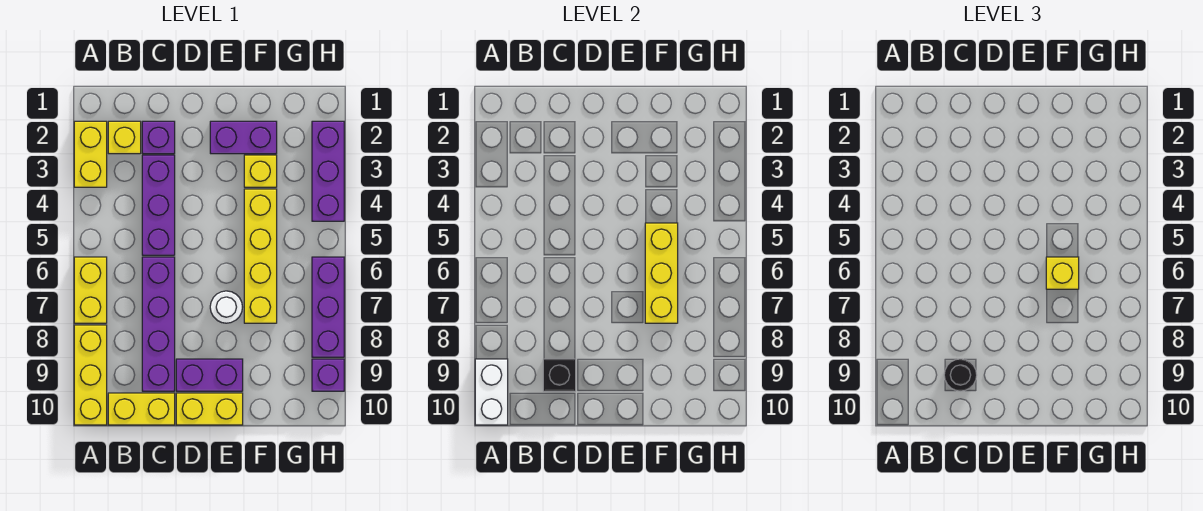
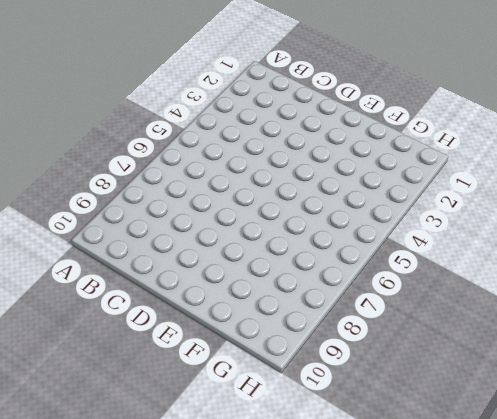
none -> yellow 1x2 brick [74,121,107,187]
none -> yellow 1x2 brick [74,257,107,323]
none -> yellow 1x3 brick [74,325,107,425]

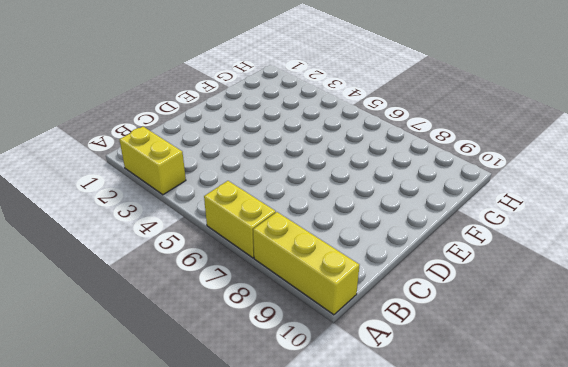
none -> yellow 1x1 brick [108,121,141,154]
none -> yellow 1x2 brick [108,393,175,425]
none -> purple 1x1 brick [142,121,175,154]

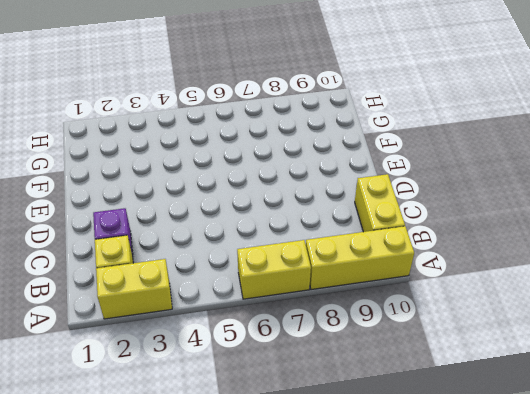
none -> purple 1x3 brick [142,155,175,255]
none -> purple 1x4 brick [142,257,175,391]
none -> purple 1x2 brick [176,359,243,391]

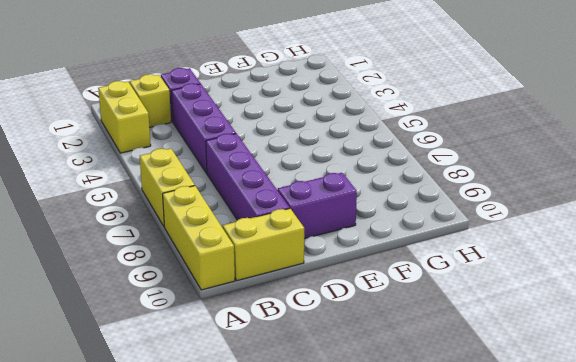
none -> yellow 1x2 brick [176,393,243,425]
none -> purple 1x2 brick [210,121,277,154]
none -> white 1x1 round brick [210,291,242,323]

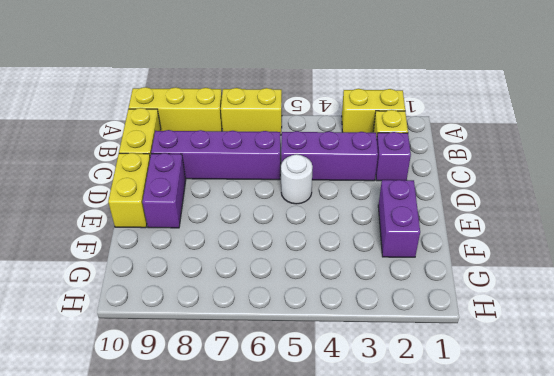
white 1x1 round brick [281,154,313,204] -> white 1x1 round brick moved to [210,291,242,323]
none -> yellow 1x1 brick [244,155,277,187]
none -> yellow 1x4 brick [244,189,277,323]
none -> purple 1x3 brick [312,121,344,221]

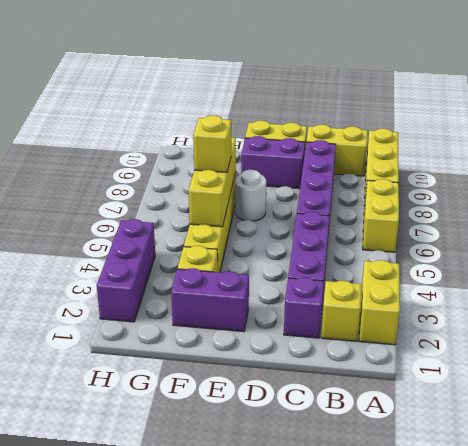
none -> purple 1x3 brick [312,257,344,357]
none -> purple 1x1 brick [312,359,344,391]
none -> white 1x2 brick [475,359,508,425]

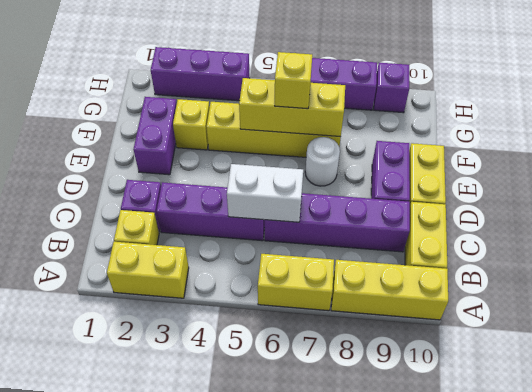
white 1x2 brick [227,164,303,222] -> white 1x2 brick moved to [475,359,508,425]
none -> black 1x1 brick [543,359,576,391]
none -> black 1x1 round brick [944,359,977,391]

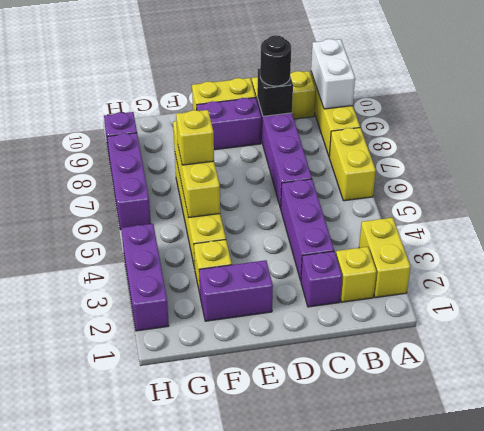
none -> white 1x1 round brick [210,291,242,323]

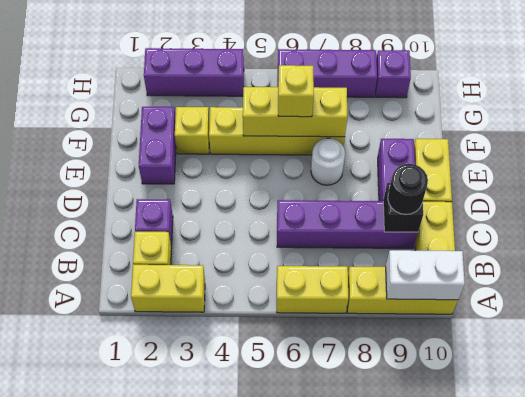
none -> purple 1x3 brick [142,155,175,255]

